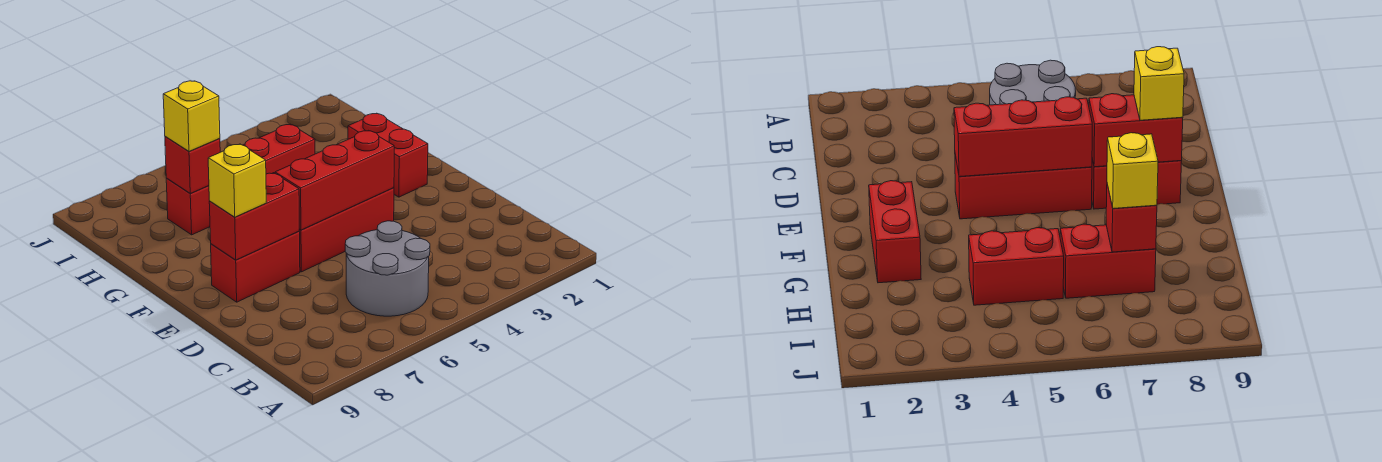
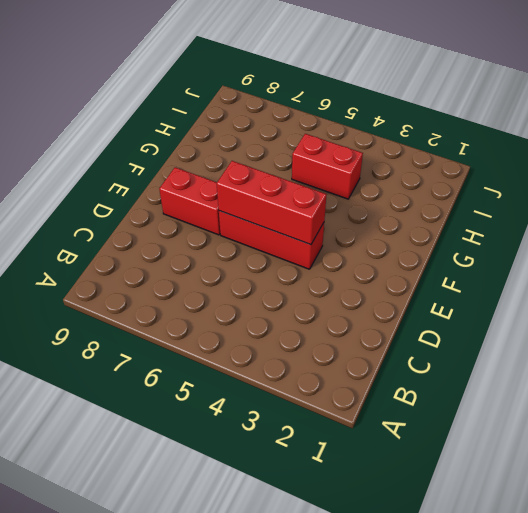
none -> grey 2x2 round brick [345,221,430,316]
none -> red 1x2 brick [348,113,428,197]

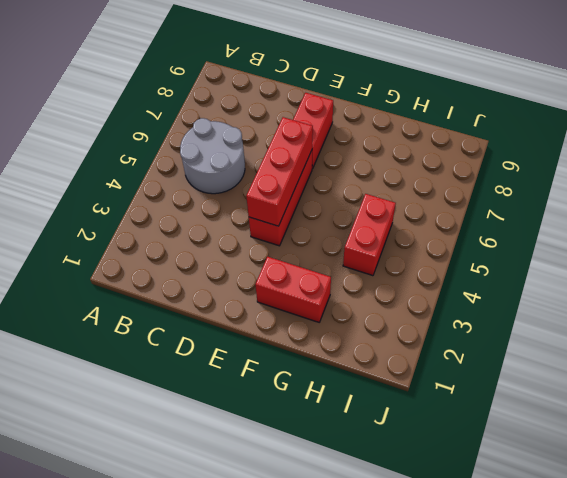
none -> red 1x2 brick [166,179,210,235]
none -> red 1x2 brick [209,173,299,260]

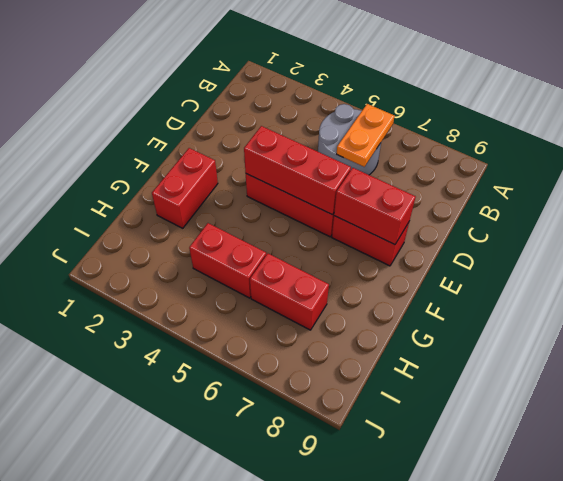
orange 1x2 plate [337,104,395,167] -> none
none -> red 1x1 brick [165,137,220,193]
none -> yellow 1x1 brick [208,144,266,217]

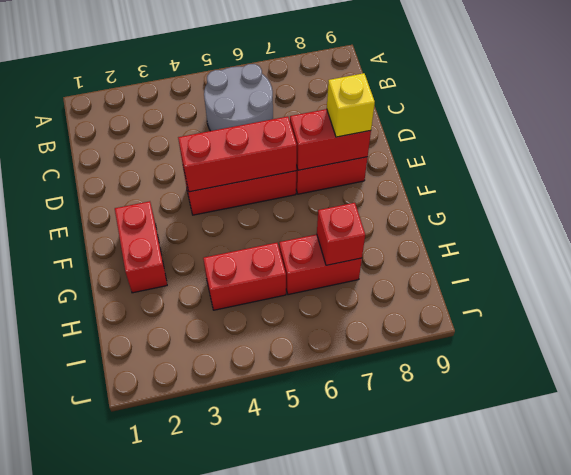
none -> yellow 1x1 brick [163,81,220,152]

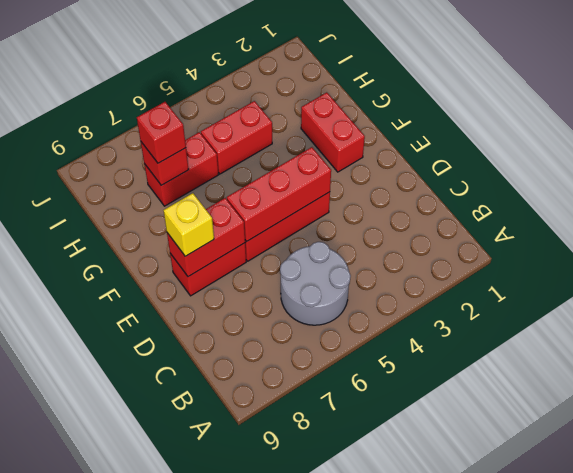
red 1x1 brick [137,102,186,163] -> yellow 1x1 brick [163,81,220,152]

